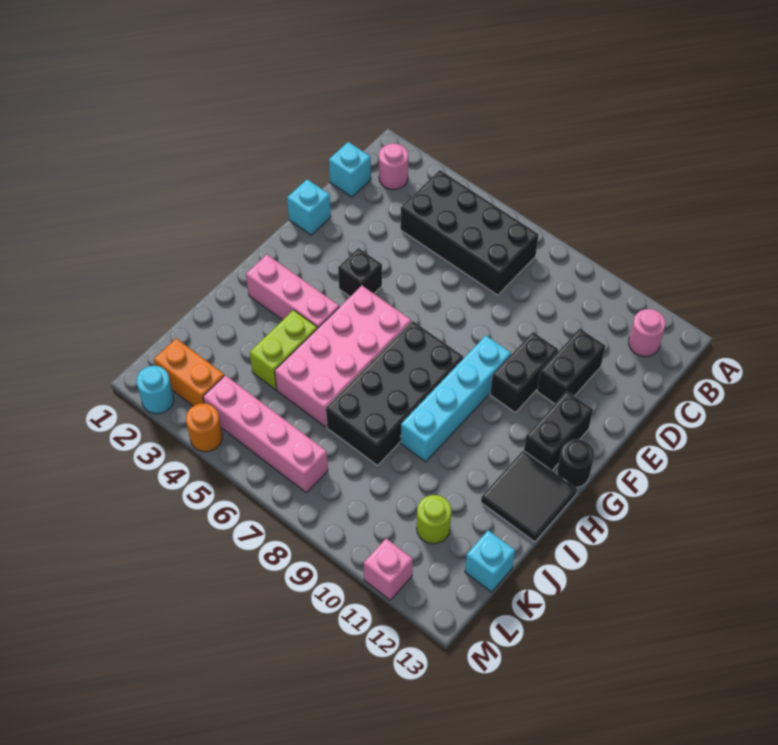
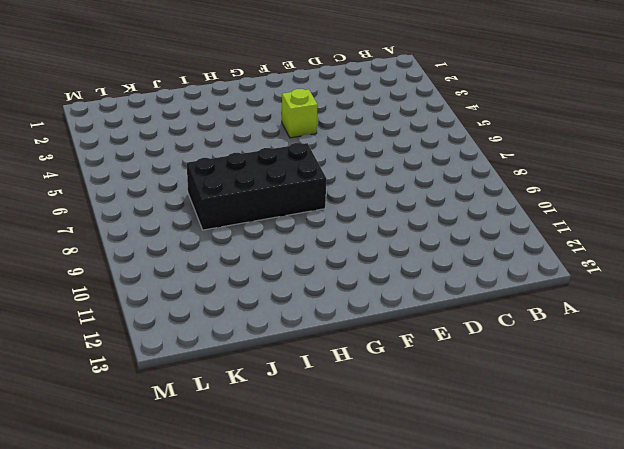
lime 1x1 brick [282,89,318,138] -> black 1x1 brick [338,248,382,297]
none -> pink 1x1 round brick [379,143,408,190]
none -> black 2x4 brick [400,170,539,295]
none -> pink 1x1 round brick [629,309,666,357]

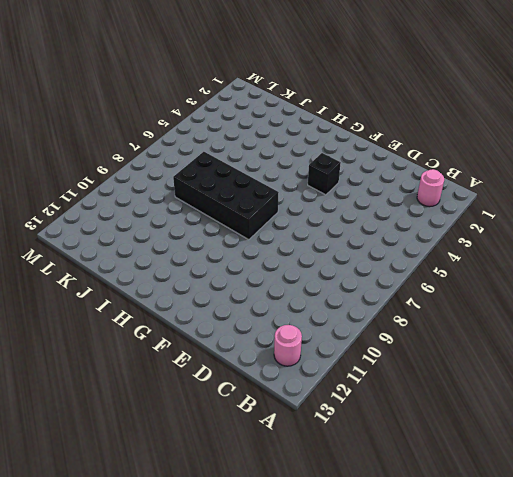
none -> black 2x4 brick [400,170,539,295]
none -> cyan 1x1 brick [329,142,371,197]
none -> black 1x2 brick [537,329,605,404]

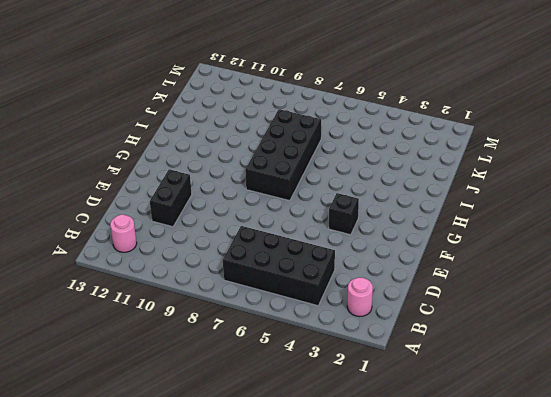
none -> cyan 1x1 brick [329,142,371,197]
none -> cyan 1x1 brick [287,179,331,235]
none -> black 1x2 brick [490,332,558,413]

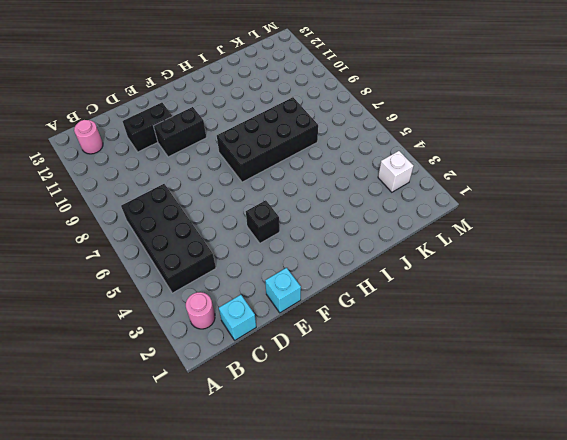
white 1x1 brick [378,151,414,192] -> orange 1x2 brick [154,338,224,406]
none -> cyan 1x4 brick [401,336,511,462]
none -> black 1x2 brick [524,391,593,471]
none -> pink 2x4 brick [275,286,411,427]

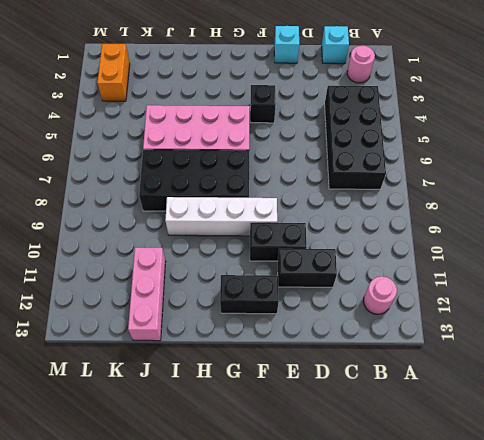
white 1x4 brick [165,197,277,236] -> cyan 1x4 brick [401,336,511,462]
pink 1x3 brick [128,248,166,341] -> pink 1x3 brick moved to [246,255,339,329]
none -> black 1x1 round brick [557,439,594,488]
none -> black 2x2 tile [481,451,577,542]
none -> lime 1x2 brick [250,310,317,390]

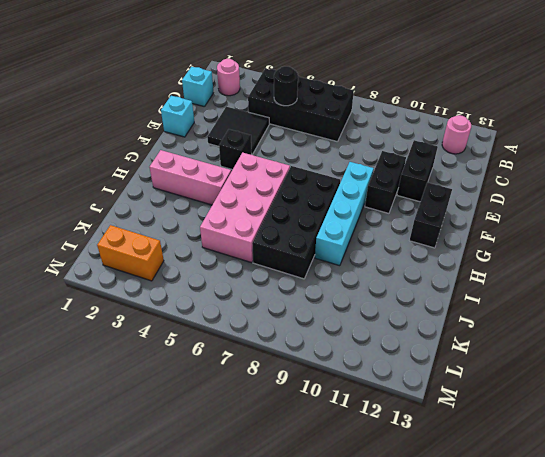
black 1x1 round brick [274,66,298,106] -> black 1x1 round brick moved to [557,439,594,488]
black 2x2 tile [207,107,269,155] -> black 2x2 tile moved to [481,451,577,542]
none -> lime 1x2 brick [250,310,317,390]
none -> lime 1x1 round brick [417,495,451,544]
none -> cyan 1x1 brick [465,530,515,592]

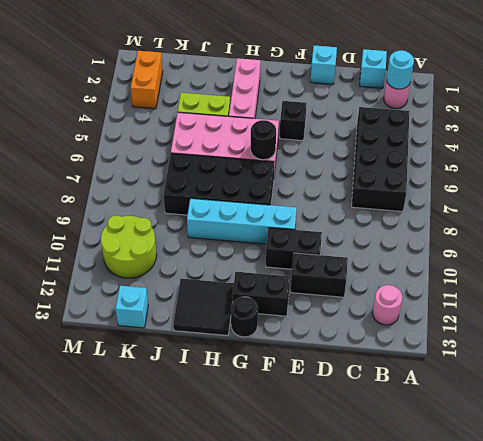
cyan 1x1 round brick [387,50,414,89] -> cyan 1x1 round brick moved to [137,366,174,414]
black 1x1 round brick [251,120,276,160] -> none
lime 2x2 round brick [101,215,157,278] -> lime 1x1 round brick [417,495,451,544]
none -> pink 1x4 brick [203,375,328,493]
none -> orange 1x1 round brick [186,403,222,452]
none -> pink 1x1 brick [364,539,413,600]

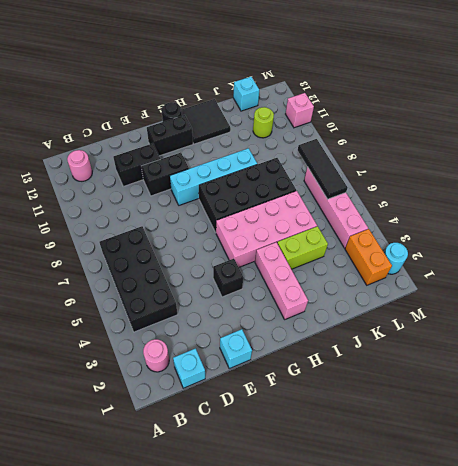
black 1x3 tile [298,139,348,199] -> none
none -> orange 1x1 round brick [186,403,222,452]

